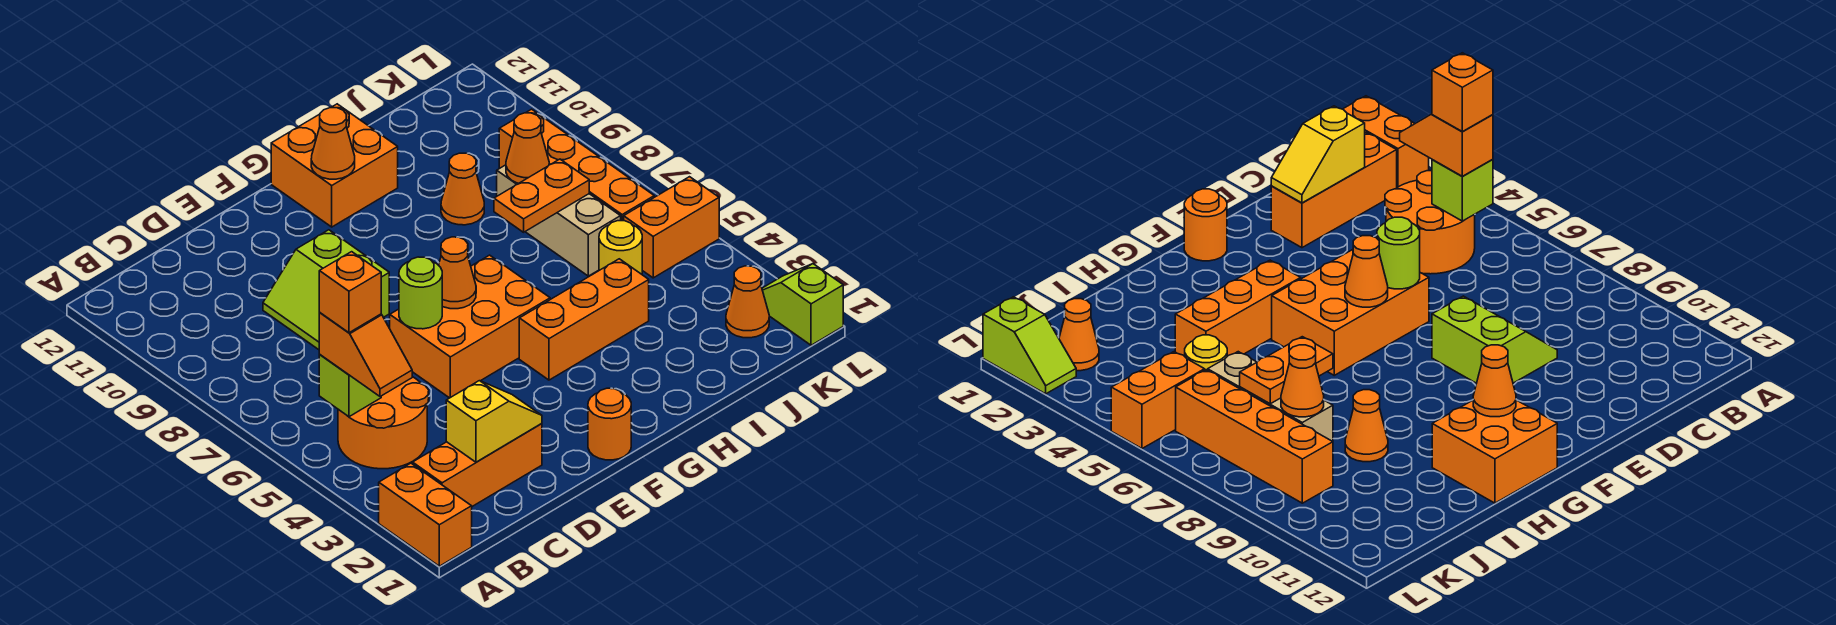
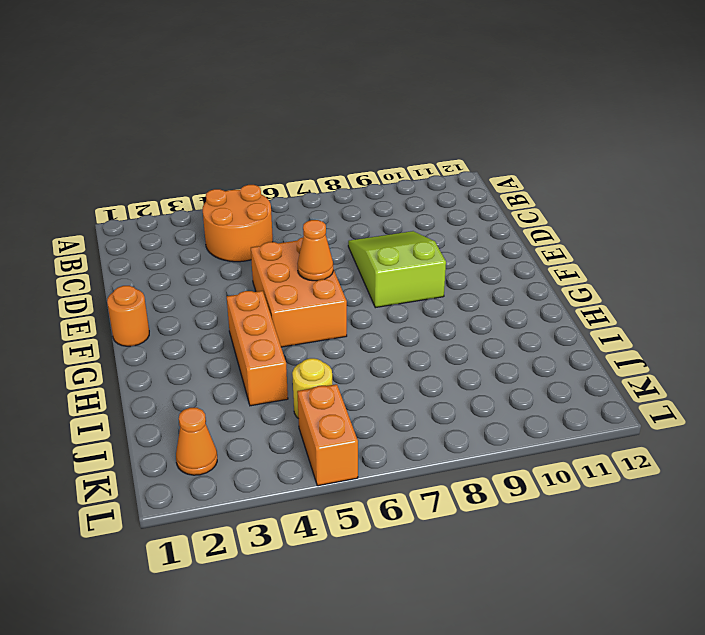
lime 2x3 slope [348,231,446,308] -> lime 2x2 slope [263,230,389,350]
none -> orange 1x2 brick [379,463,472,566]
none -> orange 1x3 brick [413,424,542,506]
none -> orange 2x2 brick [271,104,398,227]

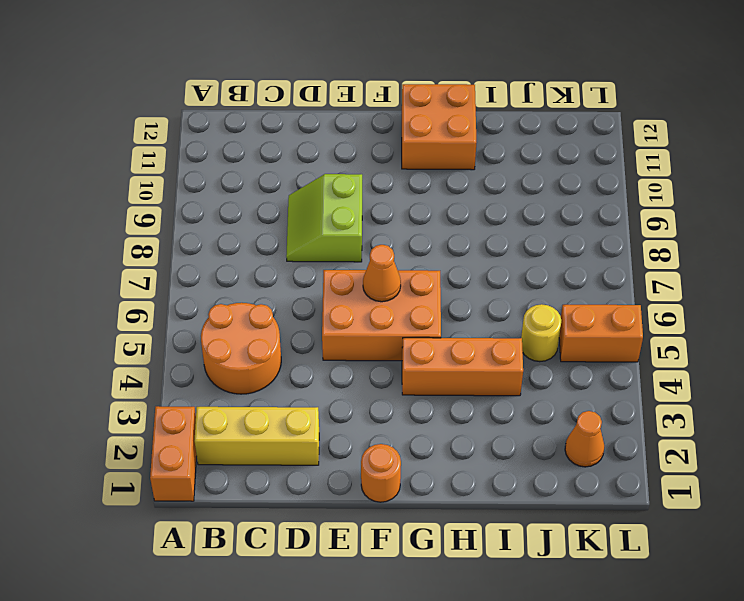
yellow 1x3 brick [195,407,319,465] -> orange 1x3 brick [413,424,542,506]
none -> orange 1x1 cone [441,153,484,225]
none -> tan 1x3 brick [497,165,621,276]
none -> orange 1x4 brick [499,109,654,221]

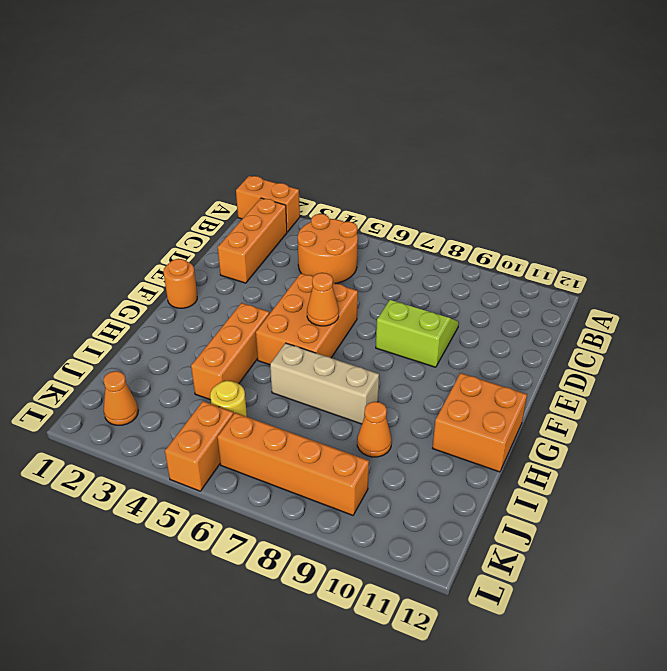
tan 1x3 brick [270,343,379,424] -> tan 1x3 brick moved to [497,165,621,276]
none -> lime 1x2 slope [762,264,843,345]
none -> lime 1x1 brick [319,355,381,417]
none -> yellow 1x2 slope [446,381,542,462]

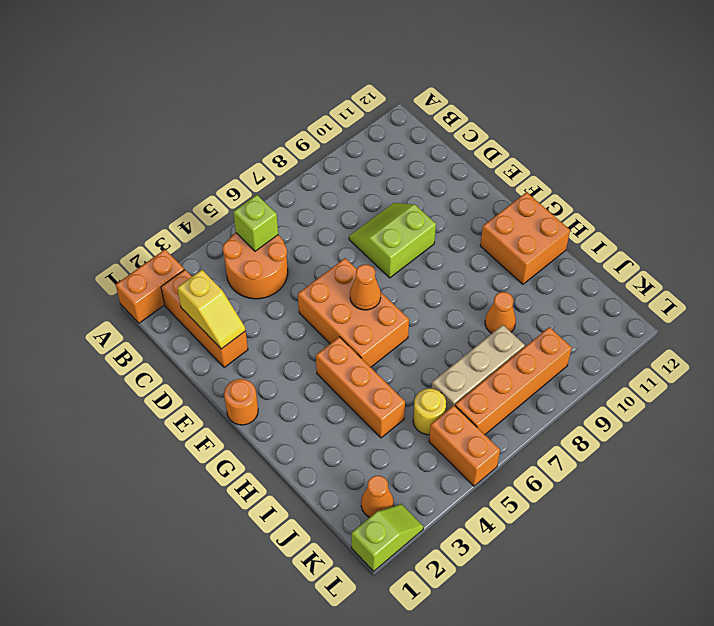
none -> lime 1x1 round brick [399,257,442,329]
none -> orange 1x1 cone [311,108,355,179]
none -> orange 1x2 plate [494,159,589,232]

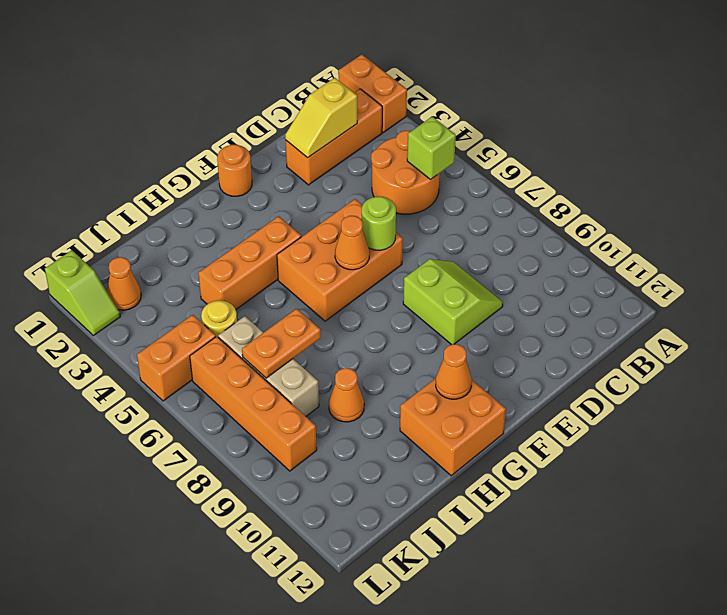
none -> orange 1x1 cone [506,113,549,183]
none -> orange 1x2 slope [319,313,412,397]
none -> orange 1x1 brick [319,252,381,333]

